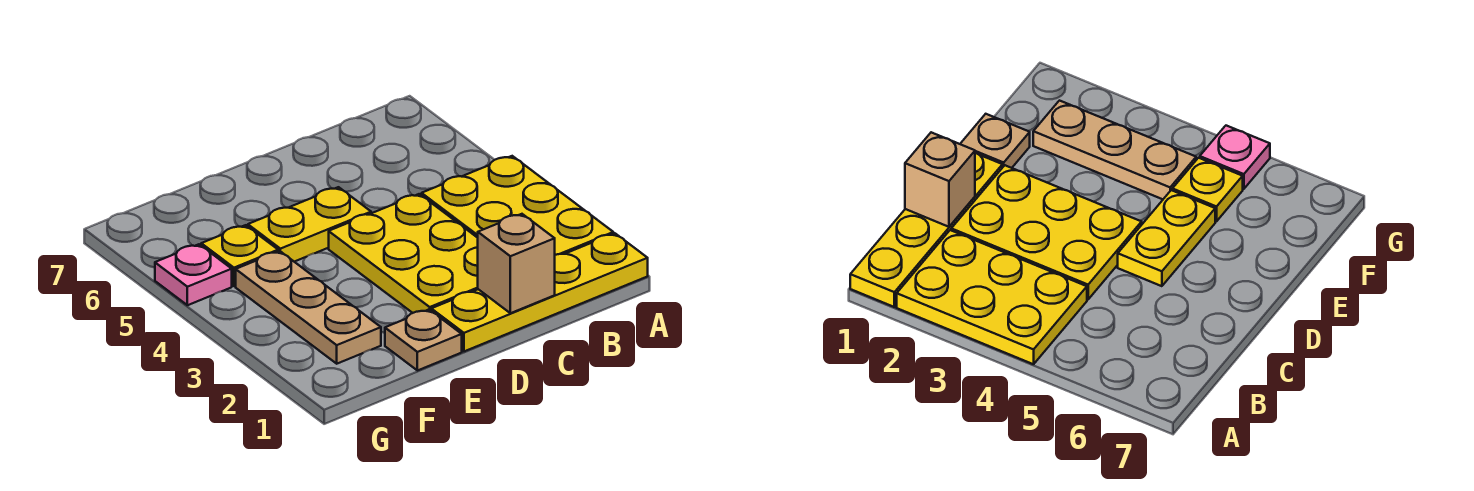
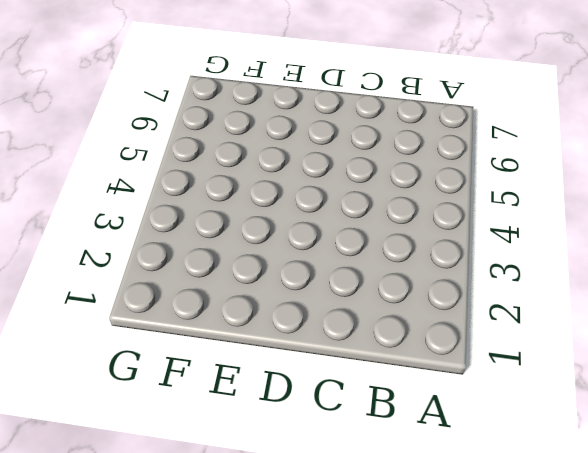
none -> yellow 1x4 plate [431,233,648,351]
none -> yellow 2x3 plate [422,156,613,255]

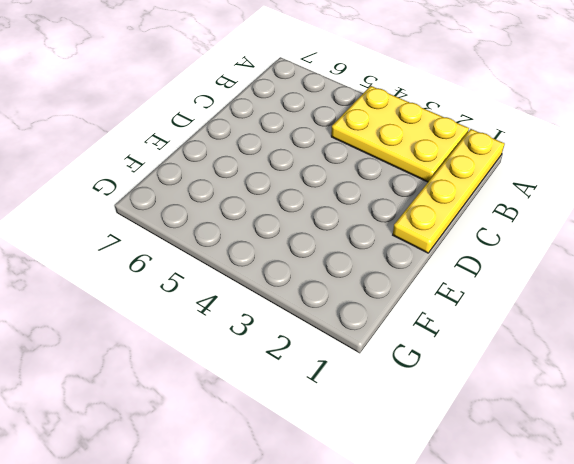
none -> yellow 2x3 plate [329,194,478,313]
none -> yellow 1x2 plate [248,187,371,262]

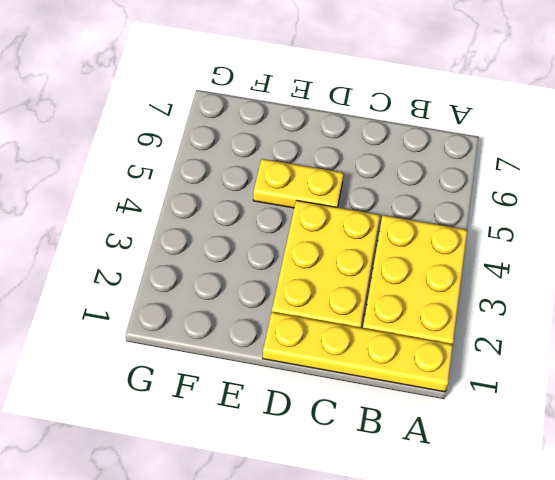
none -> tan 1x1 plate [385,310,462,371]
none -> tan 1x3 plate [236,251,381,364]

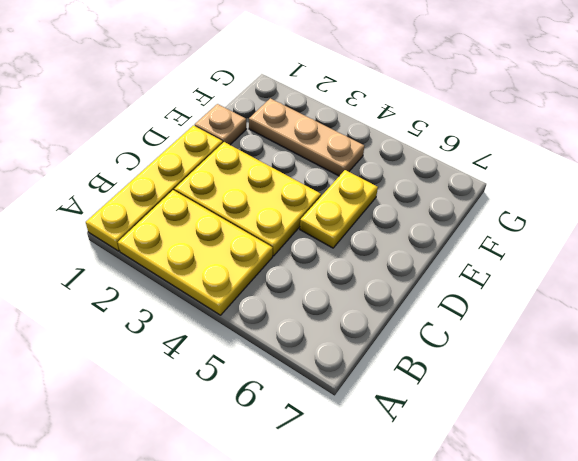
none -> yellow 1x1 plate [201,225,278,286]
none -> pink 1x1 plate [155,244,232,305]

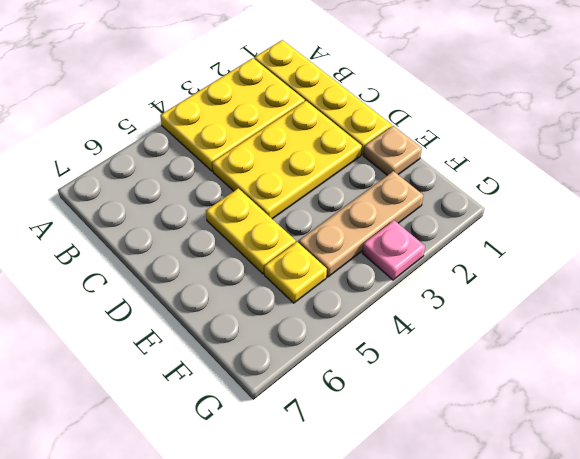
pink 1x1 plate [362,220,425,280] -> pink 1x1 plate moved to [155,244,232,305]
none -> tan 1x1 brick [478,214,555,313]

